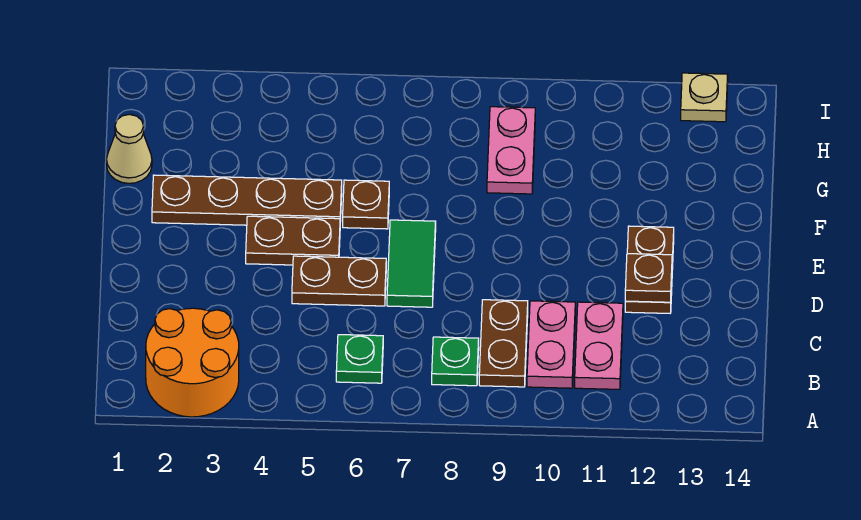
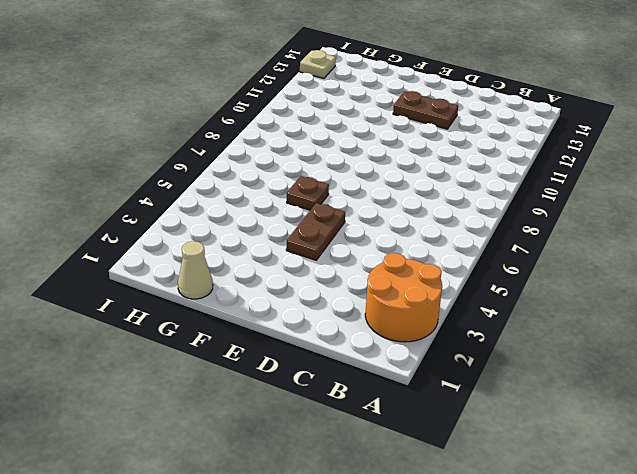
none -> green 1x1 plate [336,335,383,383]
none -> green 1x1 plate [432,337,479,386]
none -> brown 1x2 plate [479,300,528,387]

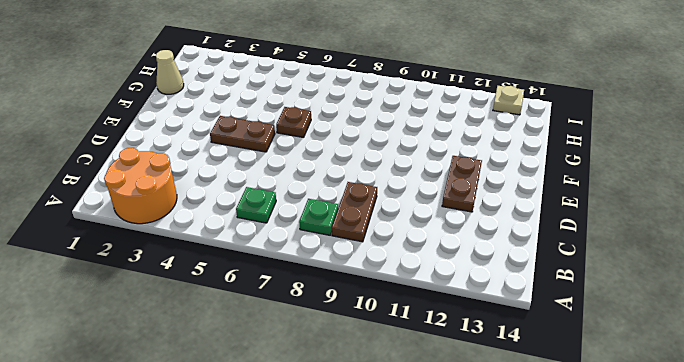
none -> pink 1x2 plate [527,301,575,388]
none -> pink 1x2 plate [575,302,623,389]
none -> brown 1x2 plate [292,256,386,306]

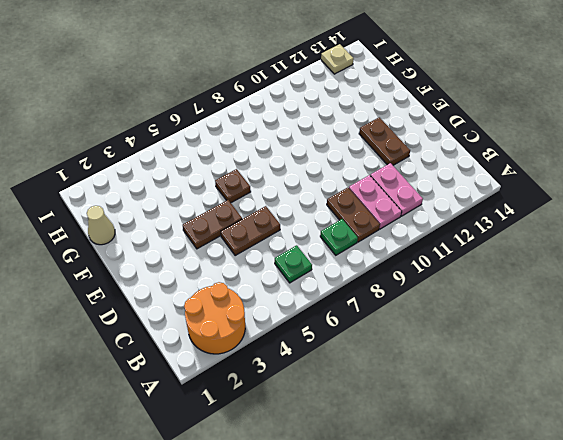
none -> green 1x2 tile [387,220,436,307]
none -> brown 1x4 plate [152,175,342,225]
none -> pink 1x2 plate [487,107,535,194]

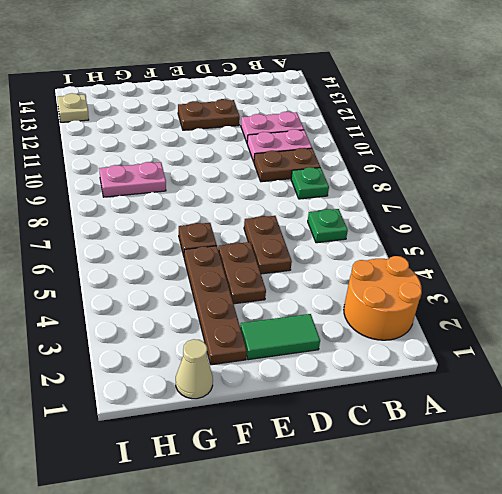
green 1x2 tile [240,314,320,360] -> green 1x2 tile moved to [387,220,436,307]
none -> brown 1x1 plate [625,254,672,302]

